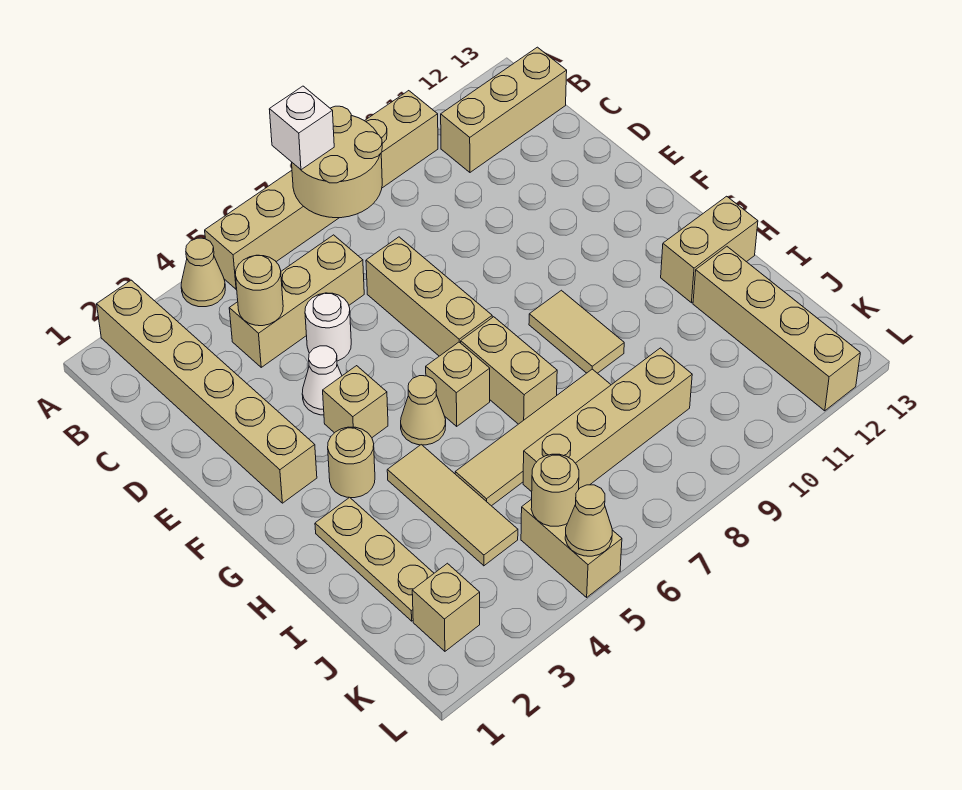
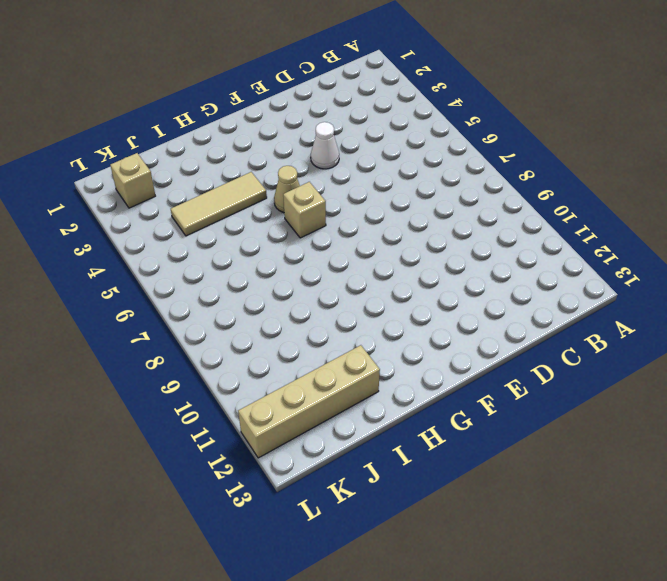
none -> tan 1x6 brick [97,280,317,503]
none -> tan 1x1 cone [181,238,225,307]
none -> tan 1x6 brick [205,91,438,289]

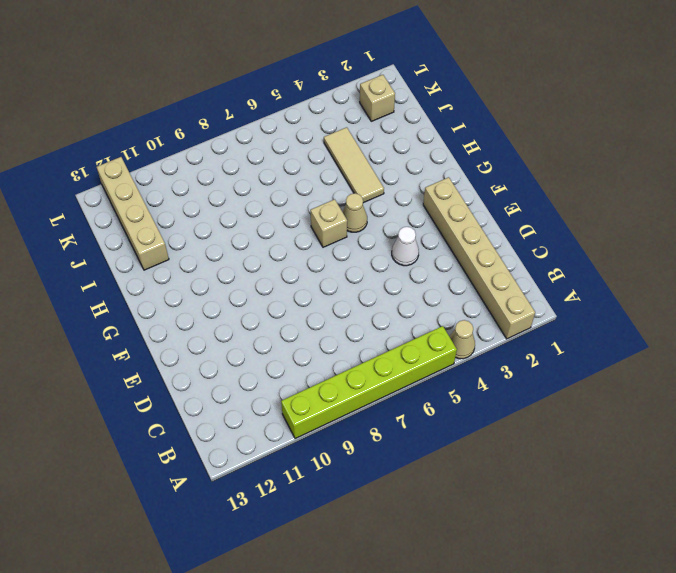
lime 1x6 brick [281,326,457,439] -> tan 1x6 brick [205,91,438,289]
none -> tan 1x3 brick [441,47,567,172]
none -> tan 1x3 brick [229,235,364,367]
none -> white 1x1 round brick [305,293,351,361]

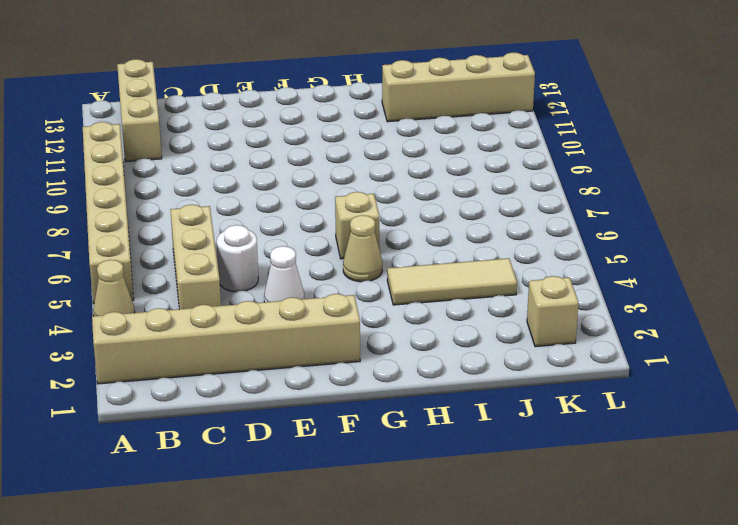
none -> tan 1x3 brick [366,237,492,356]
none -> tan 1x1 brick [323,366,388,437]
none -> tan 1x1 round brick [328,427,375,498]

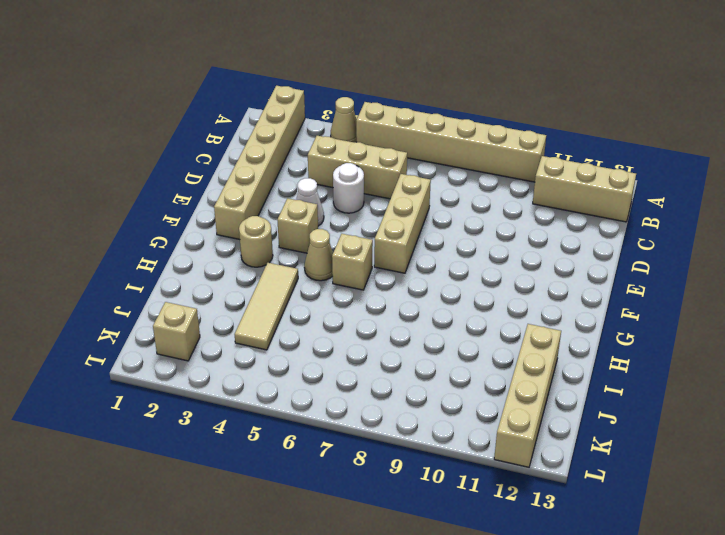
none -> tan 1x2 brick [461,317,557,424]
none -> tan 1x2 tile [529,290,624,373]
none -> tan 1x3 plate [315,497,434,621]

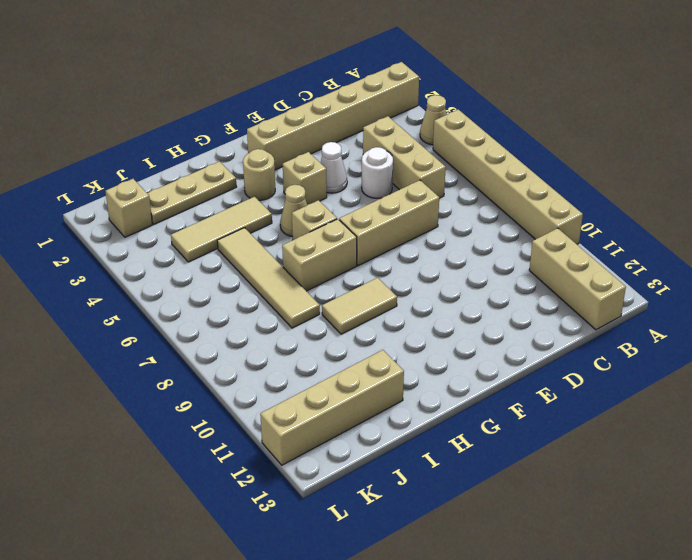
none -> tan 1x2 brick [661,196,758,303]
none -> tan 1x4 brick [523,348,692,492]
none -> tan 1x2 brick [521,499,622,597]

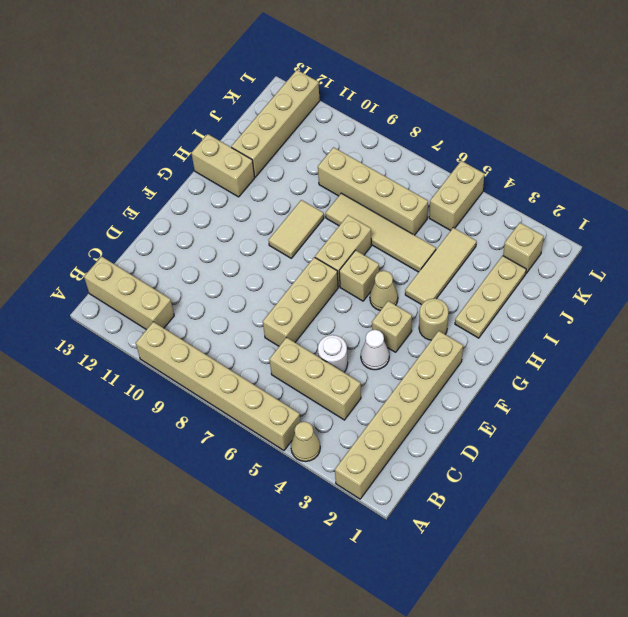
none -> tan 2x2 round brick [292,106,382,218]
none -> tan 1x1 round brick [235,255,283,326]
none -> tan 1x1 round brick [531,454,579,526]

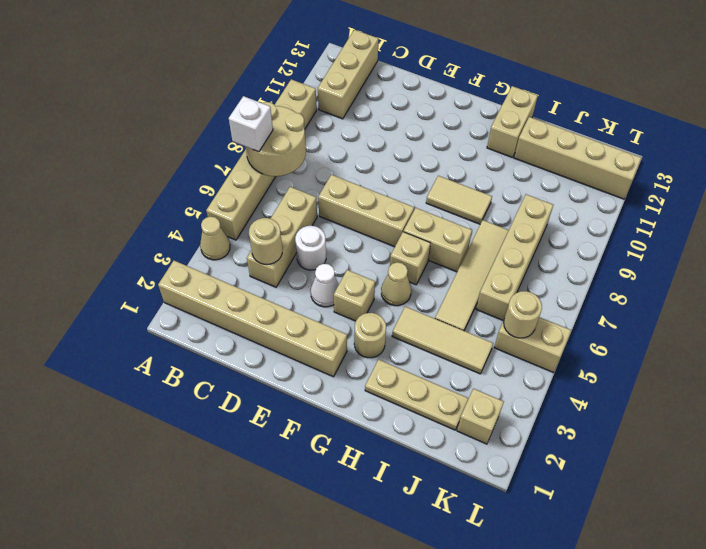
none -> tan 1x1 cone [565,485,612,556]

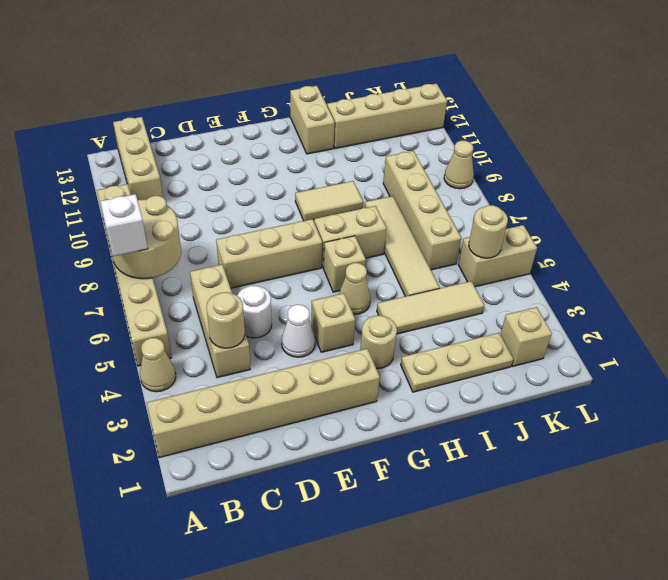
tan 1x1 cone [444,141,474,189] -> tan 1x1 cone moved to [565,485,612,556]

